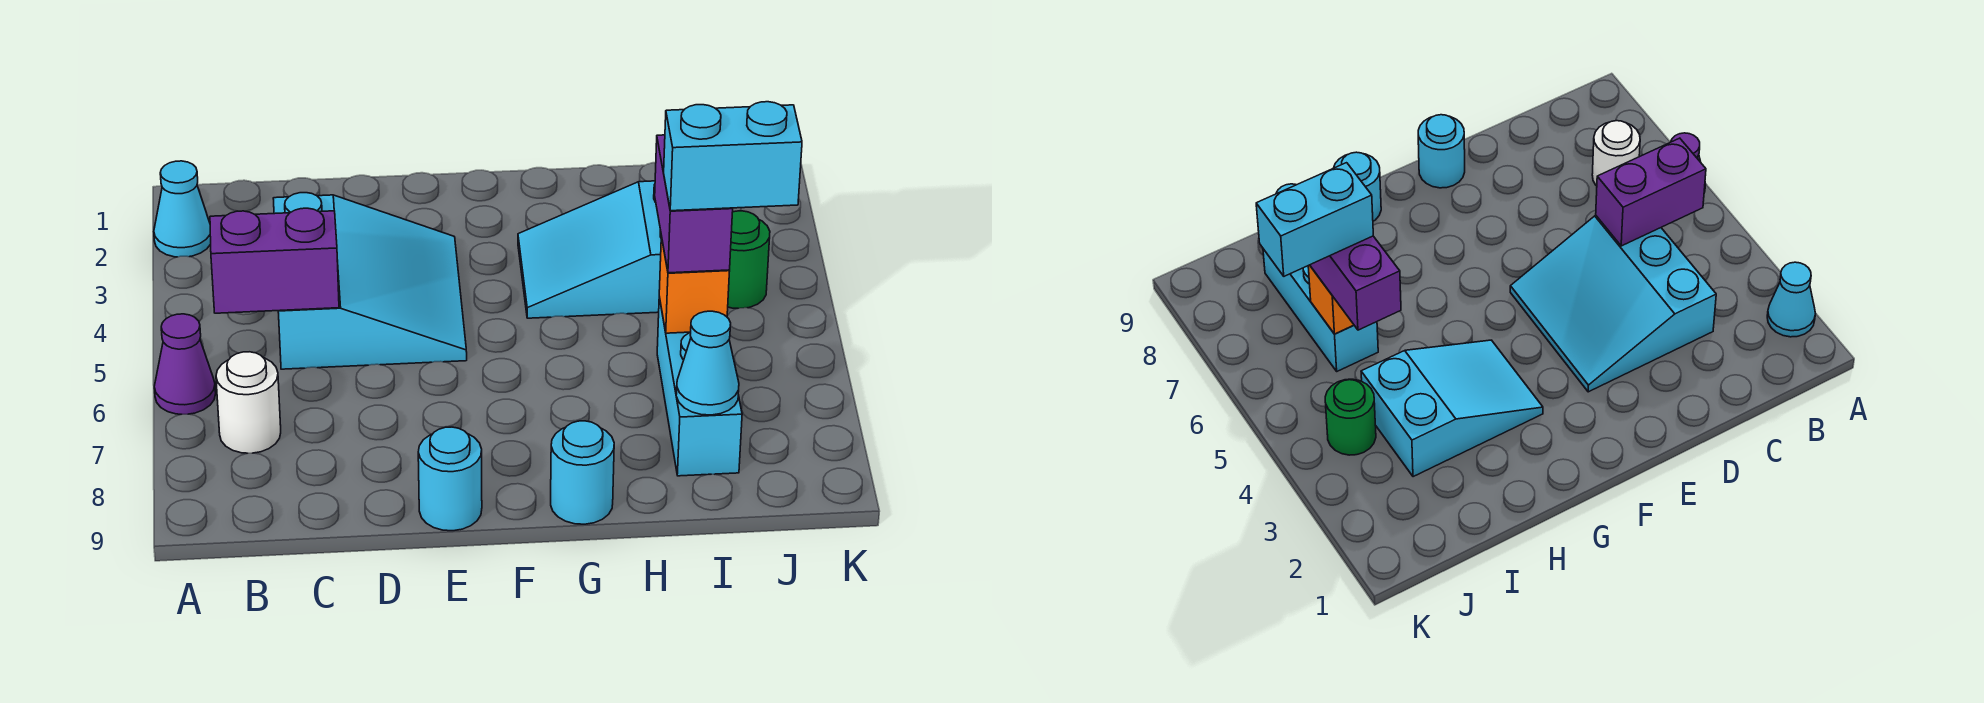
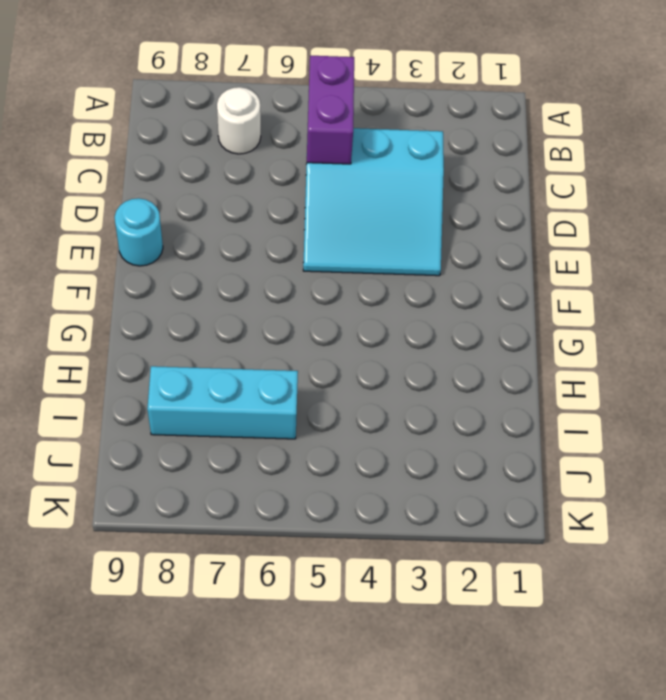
none -> cyan 1x1 cone [154,161,211,257]
none -> purple 1x1 cone [154,314,216,414]
none -> cyan 2x3 slope [518,181,662,318]

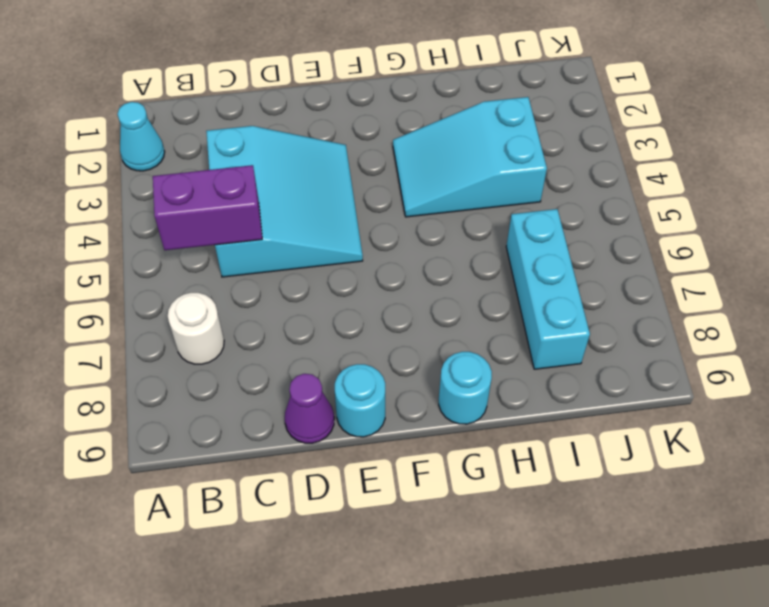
purple 1x1 cone [285,374,334,443] -> purple 1x1 cone moved to [154,314,216,414]
none -> green 1x1 round brick [728,211,770,308]
none -> orange 1x1 brick [659,236,730,333]
none -> cyan 1x1 cone [676,311,739,415]

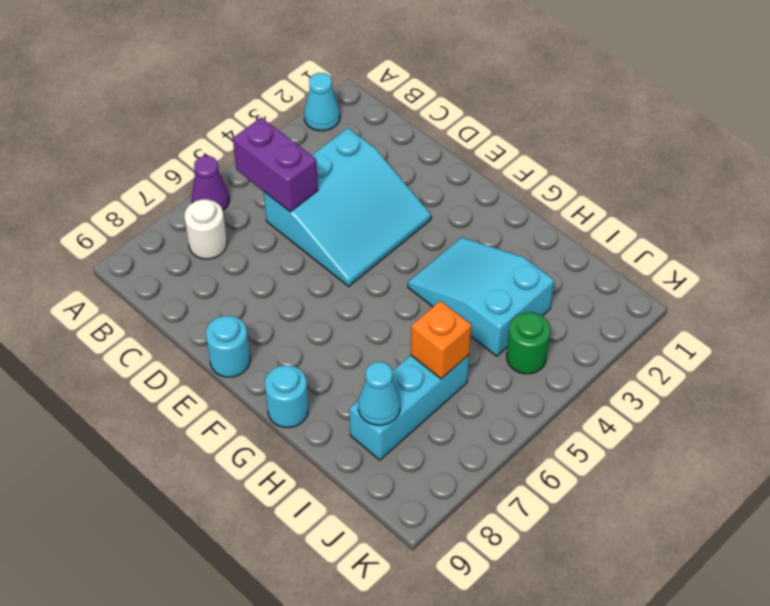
none -> purple 1x2 brick [655,135,733,273]
none -> cyan 1x2 brick [664,102,802,211]

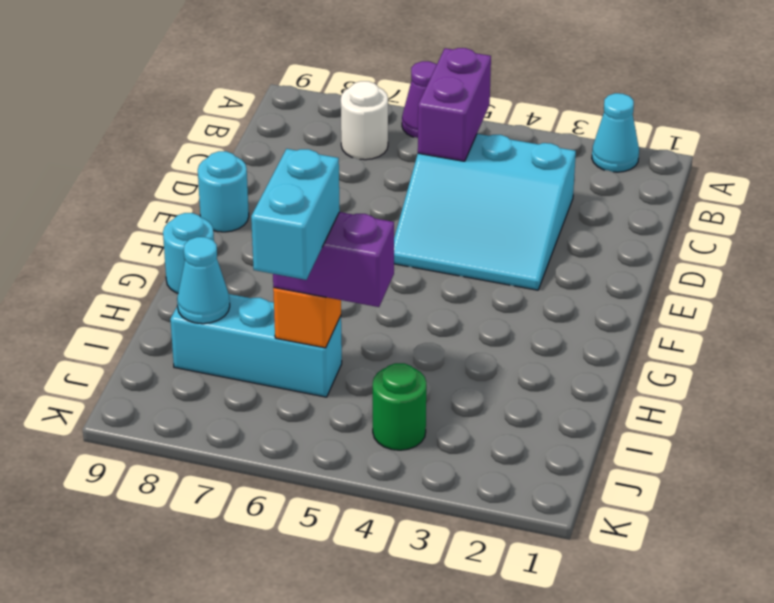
none -> cyan 2x3 slope [518,181,662,318]

